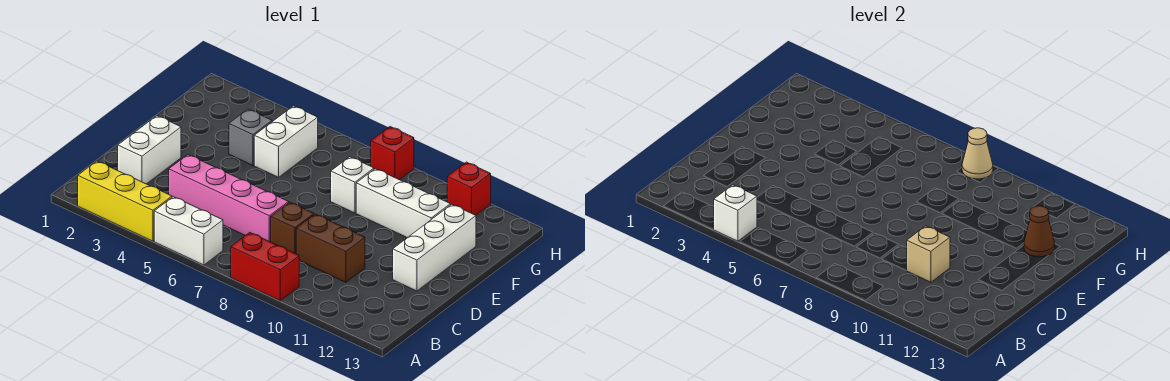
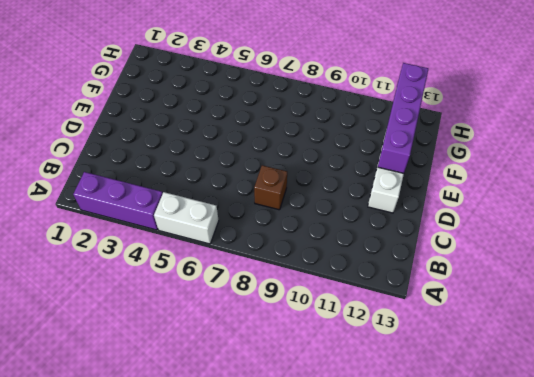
purple 1x3 brick [73,172,163,230] -> yellow 1x3 brick [78,161,172,241]
purple 1x4 brick [378,63,428,173] -> brown 1x1 cone [1024,206,1055,257]
none -> red 1x2 brick [231,232,299,301]
none -> white 1x2 brick [118,116,181,184]
none -> pink 1x4 brick [169,155,289,242]

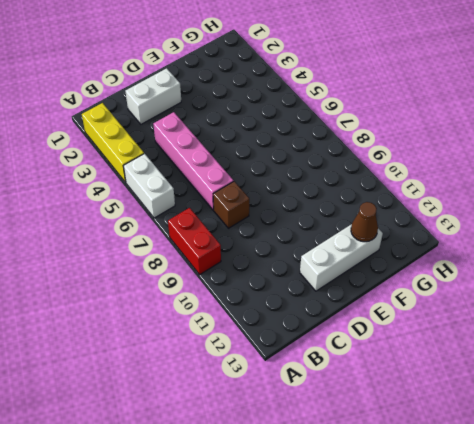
none -> brown 1x2 brick [296,214,365,282]
none -> grey 1x1 brick [229,109,272,165]
none -> white 1x2 brick [254,106,318,177]

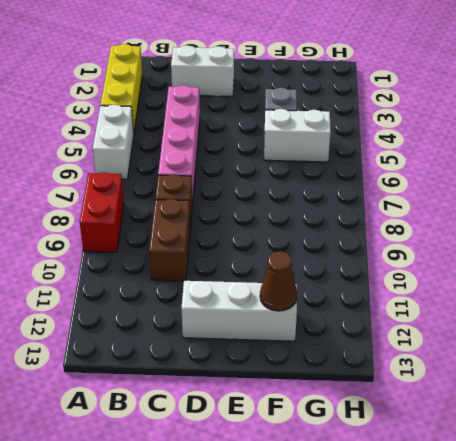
none -> white 1x1 brick [331,157,374,213]
none -> white 1x3 brick [356,169,451,238]
none -> red 1x1 brick [371,127,414,180]

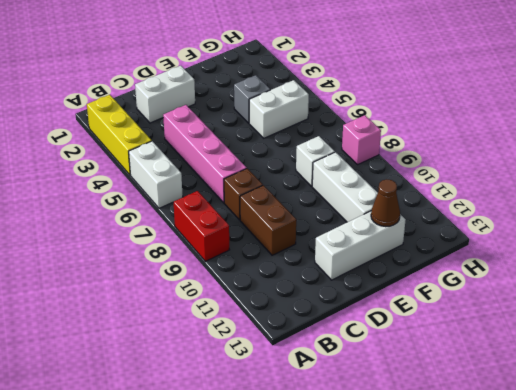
pink 1x1 brick [342,115,381,164] -> red 1x1 brick [371,127,414,180]
none -> red 1x1 brick [447,162,491,215]
none -> white 1x1 brick [713,185,757,241]
none -> tan 1x1 brick [907,226,950,282]

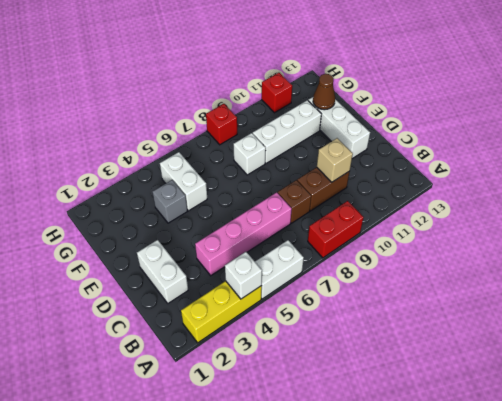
none -> tan 1x1 cone [962,128,993,179]

